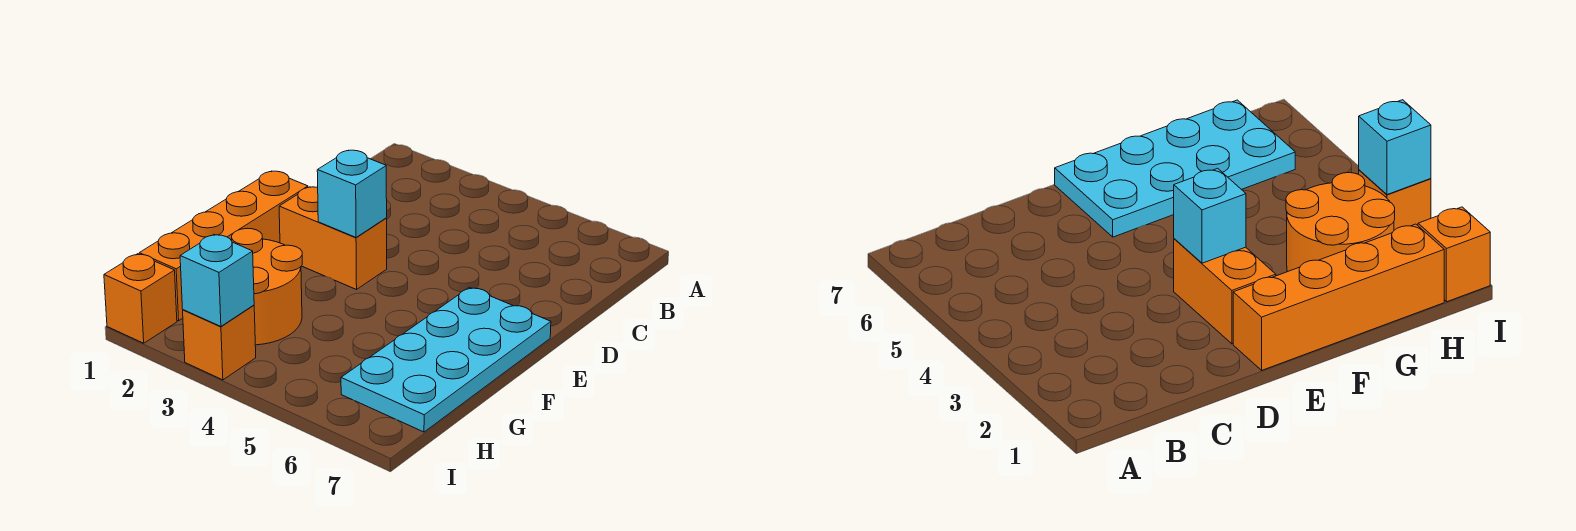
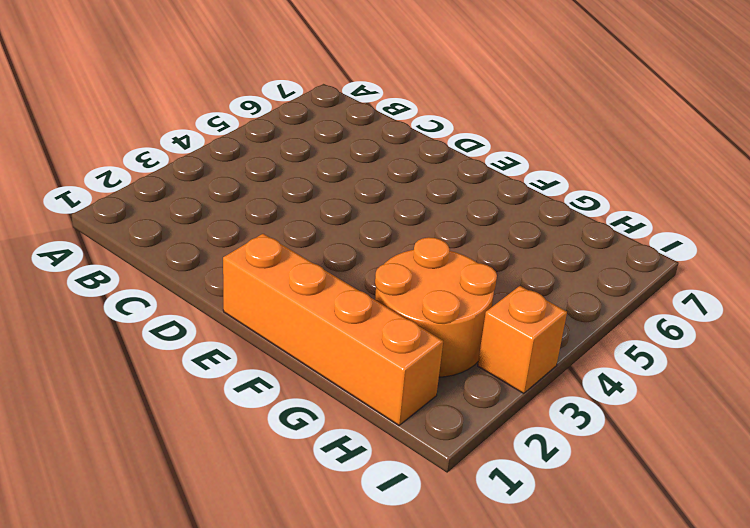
none -> orange 1x2 brick [279,187,387,290]
none -> cyan 2x4 plate [341,287,551,432]

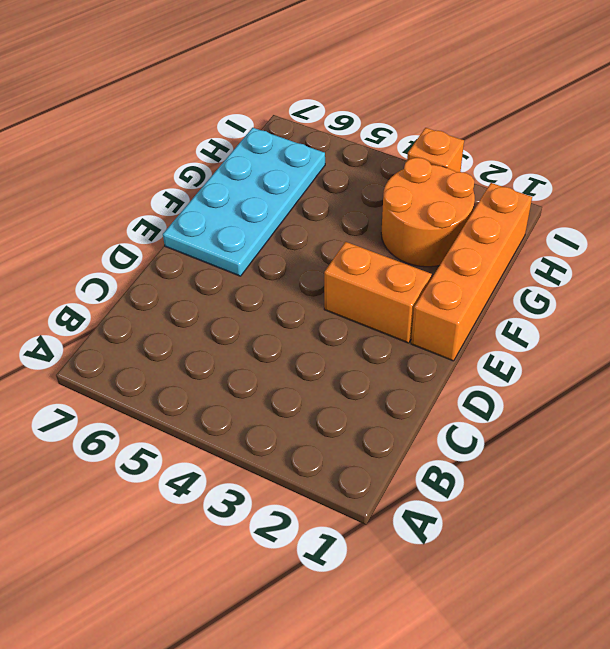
none -> orange 1x1 brick [104,254,177,343]
none -> cyan 1x1 brick [317,150,387,237]

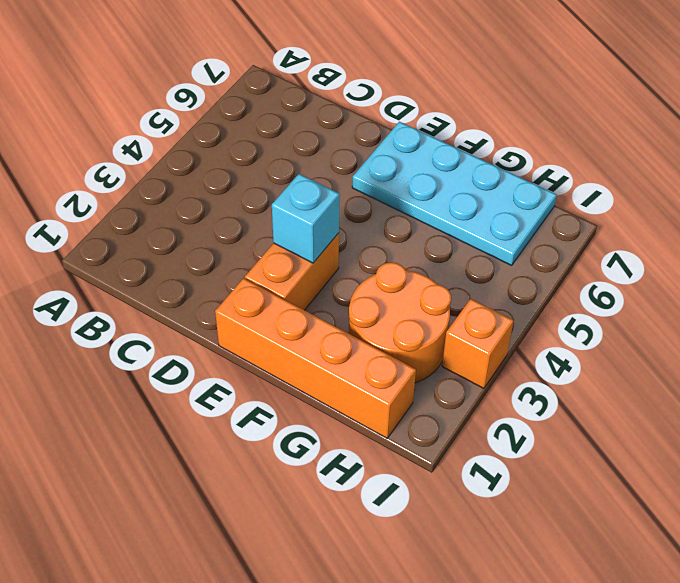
none -> orange 1x1 brick [104,254,177,343]
none -> cyan 1x1 brick [180,235,254,326]

